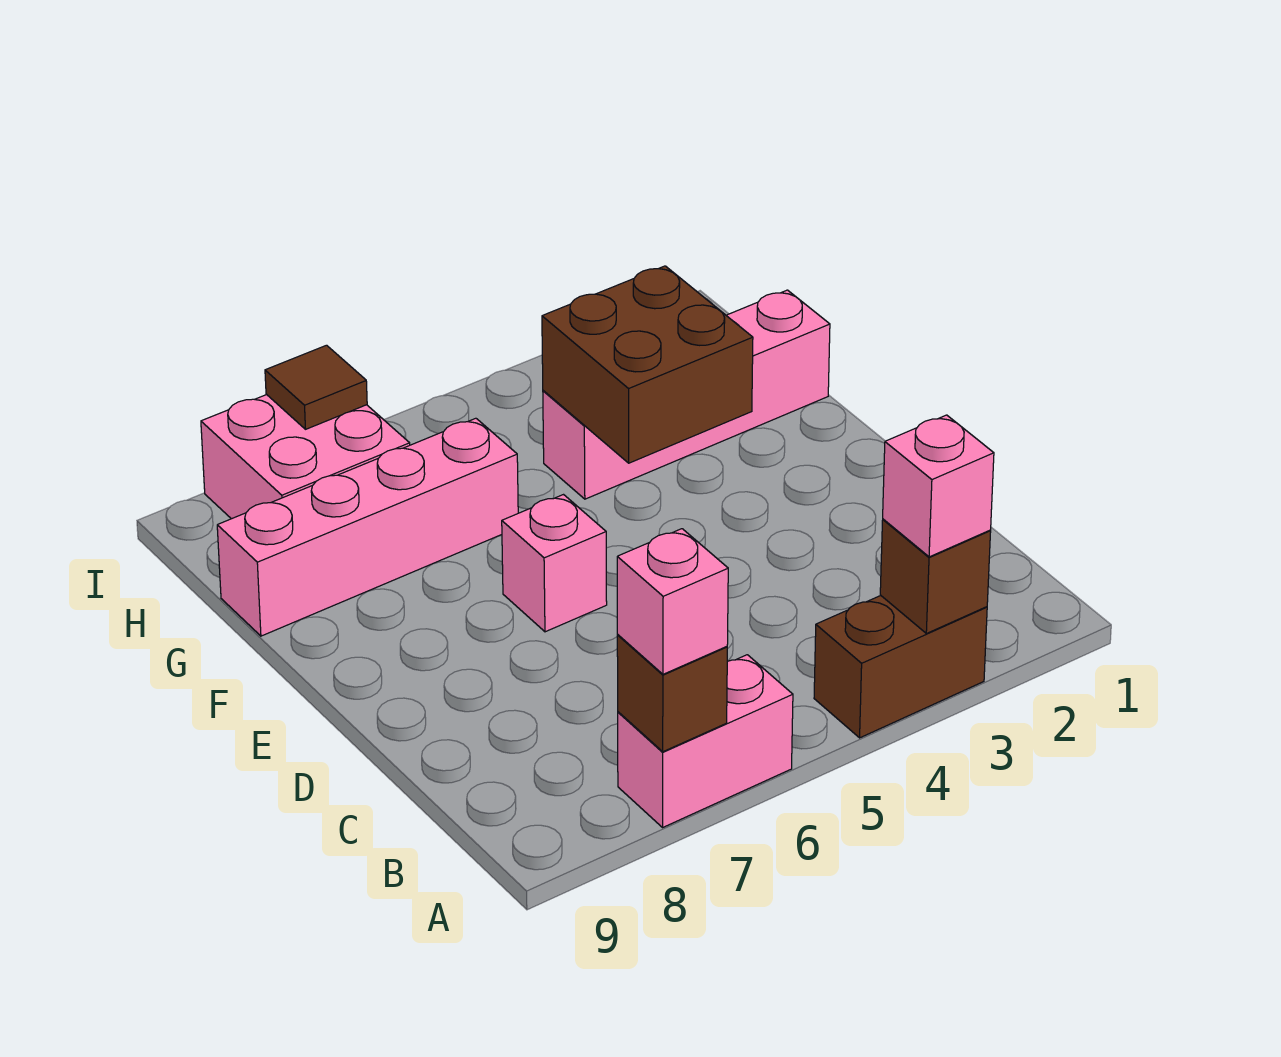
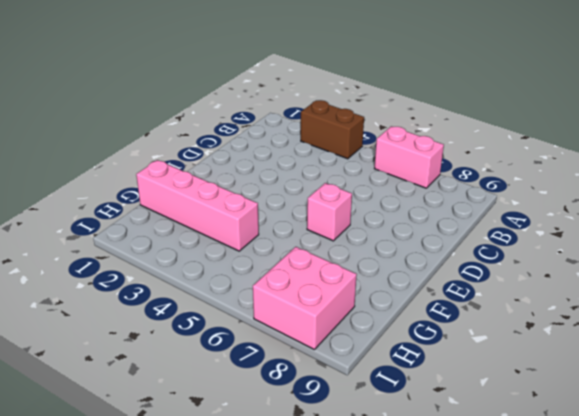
none -> pink 1x4 brick [217,418,518,636]
none -> brown 1x1 brick [880,519,991,633]
none -> brown 1x1 brick [617,635,727,752]

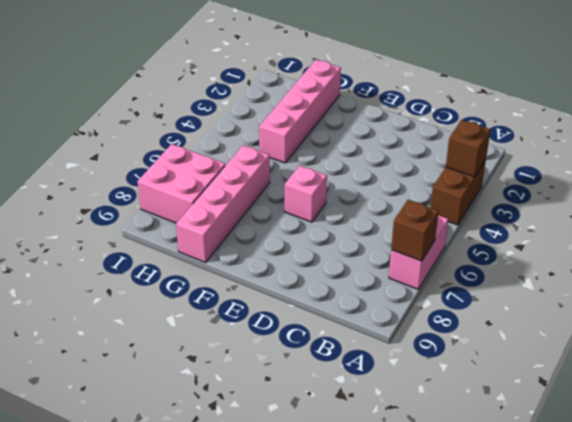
none -> brown 2x2 brick [542,266,753,463]
none -> brown 1x1 tile [265,345,367,429]
none -> pink 1x1 brick [883,415,994,557]

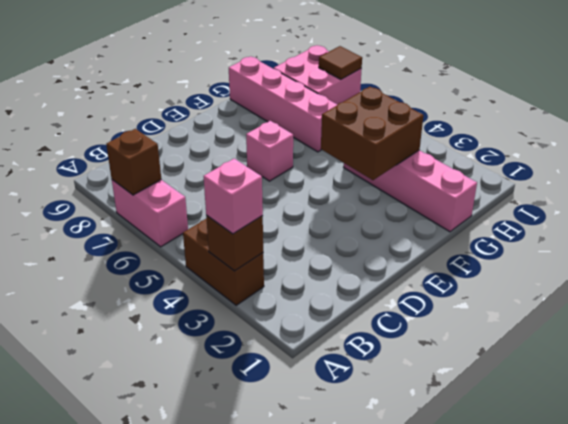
none -> pink 1x1 brick [617,529,728,674]

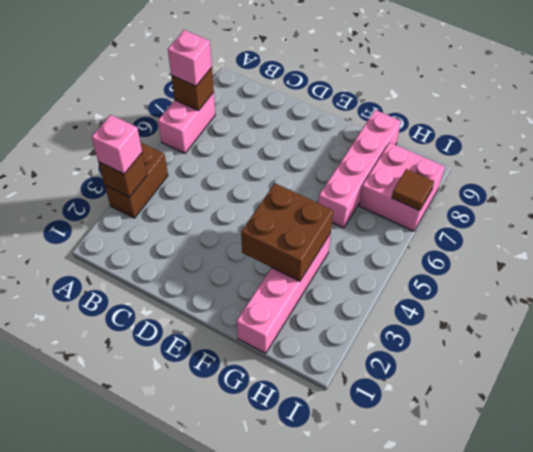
none -> pink 1x1 brick [502,495,607,632]

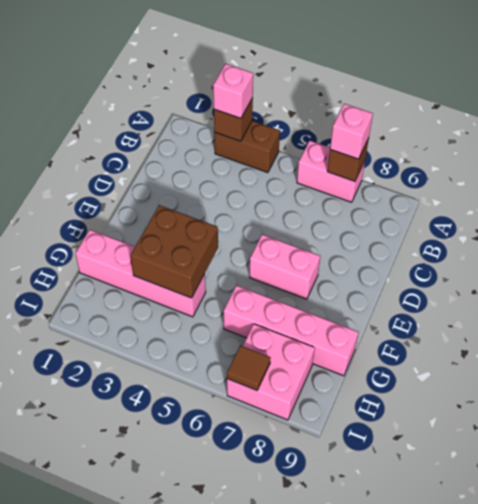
pink 1x2 brick [250,235,320,299] -> pink 1x1 brick [502,495,607,632]

